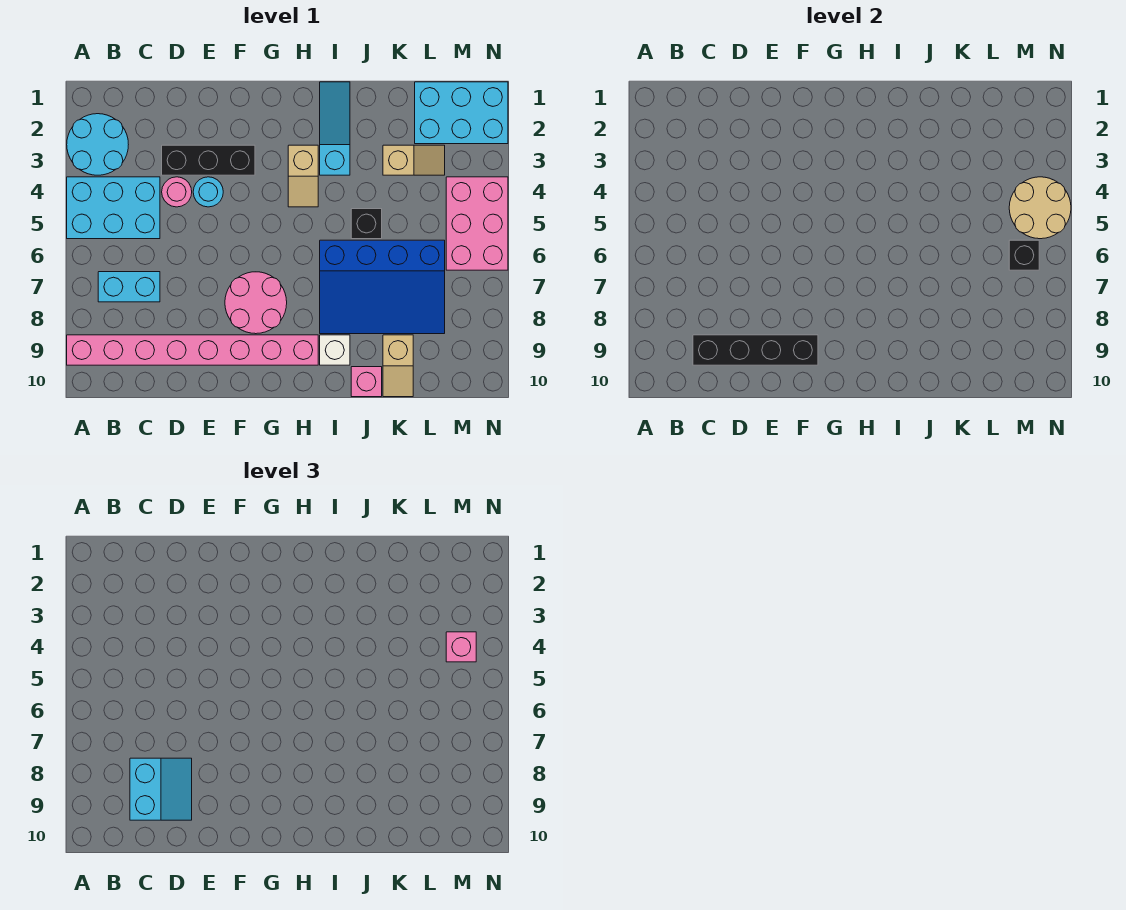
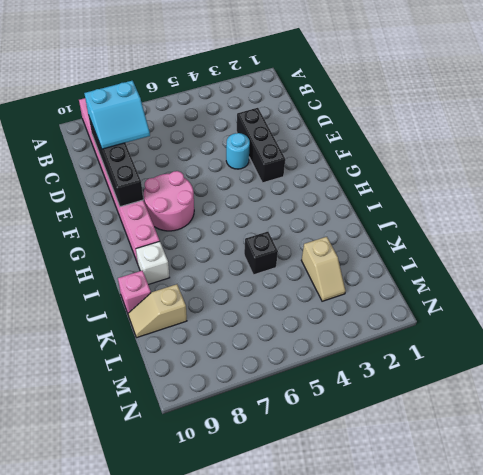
none -> cyan 2x2 round brick [67,114,128,175]
none -> cyan 2x3 brick [67,177,160,239]
none -> cyan 1x2 brick [98,272,160,302]

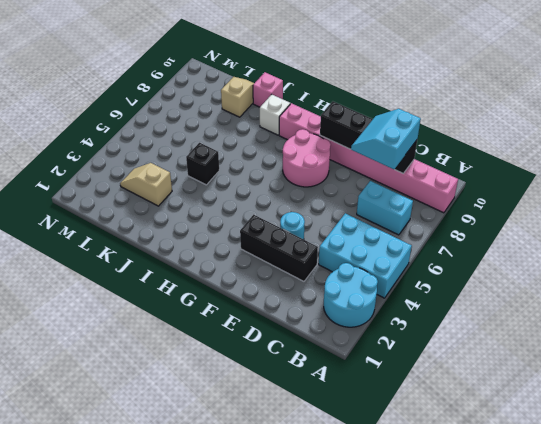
none -> pink 1x1 round brick [162,177,192,207]
none -> tan 1x2 slope [288,145,318,207]
none -> cyan 1x3 slope [320,82,350,175]

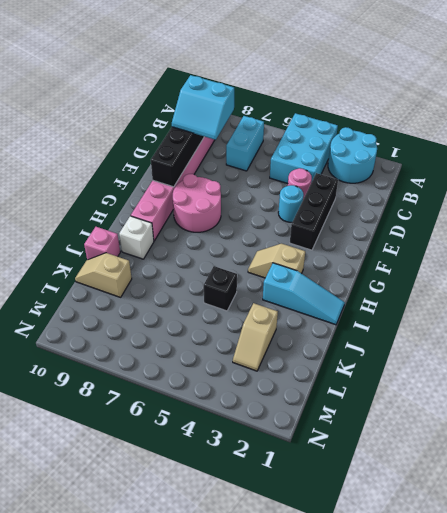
none -> blue 3x4 slope [320,240,445,334]
none -> cyan 2x3 brick [415,82,508,144]
none -> pink 2x3 brick [446,177,508,270]

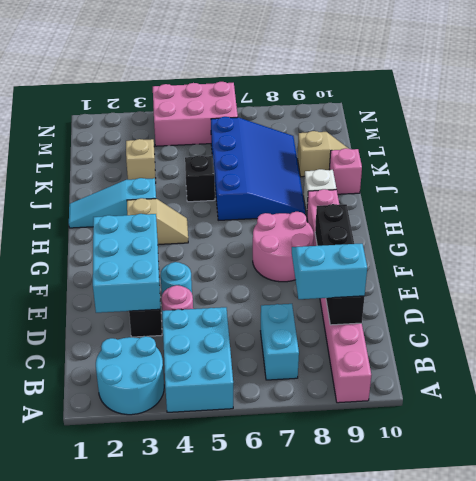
cyan 2x3 brick [93,214,160,313] -> cyan 2x3 brick moved to [415,82,508,144]
none -> tan 2x2 round brick [1009,177,1071,239]
none -> black 1x1 brick [1009,240,1039,270]
none -> pink 1x1 brick [446,632,476,662]

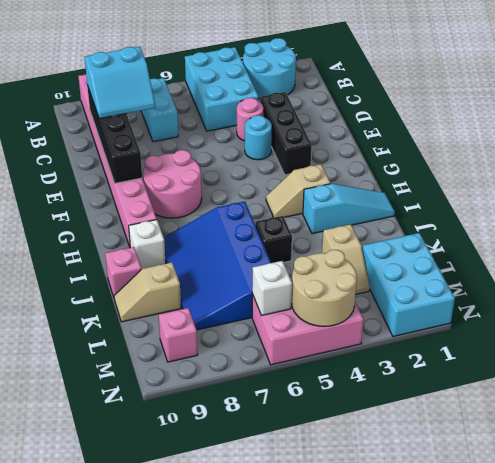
white 1x1 brick [252,261,292,316] -> black 1x1 brick [1009,240,1039,270]
pink 1x1 brick [159,308,198,362] -> pink 1x1 brick moved to [446,632,476,662]

